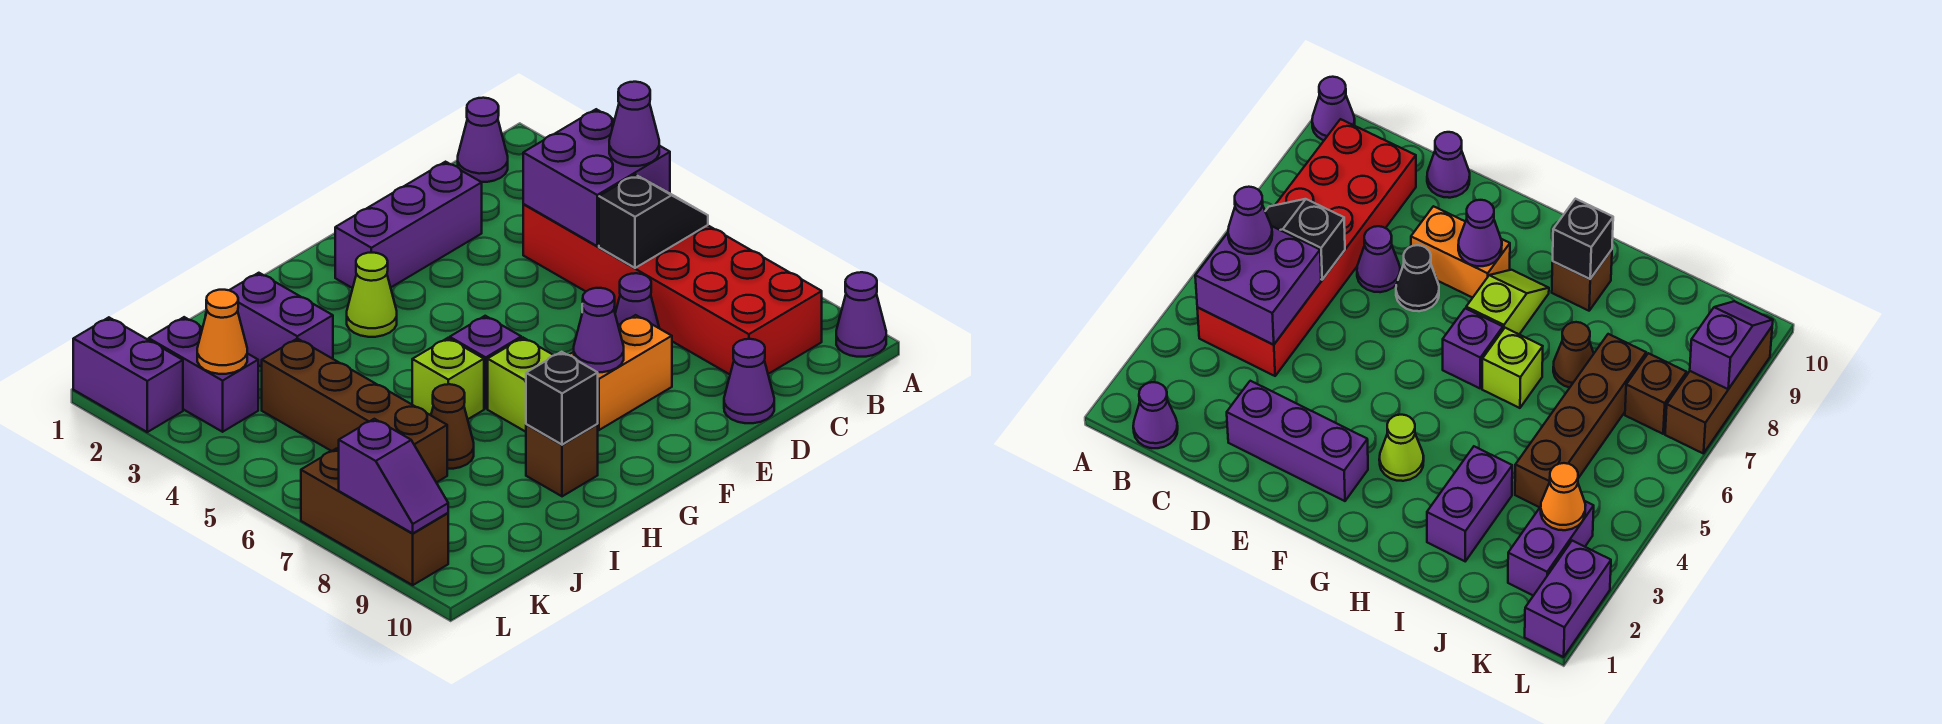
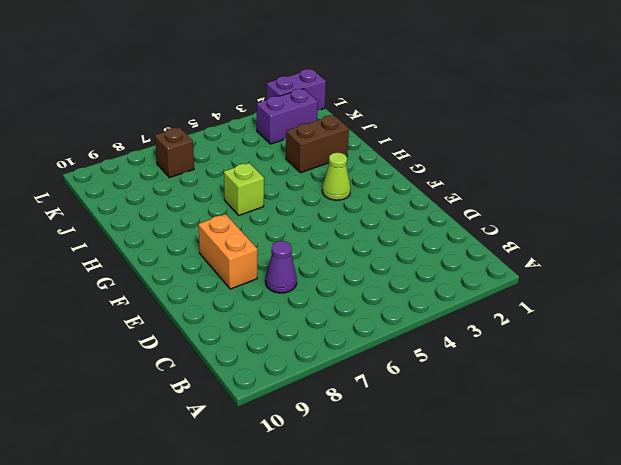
brown 1x2 brick [286,115,349,173] -> purple 1x2 brick [229,273,333,367]
none -> purple 1x1 cone [836,272,886,357]
none -> purple 1x1 cone [458,98,508,182]
none -> red 2x6 brick [523,204,822,374]

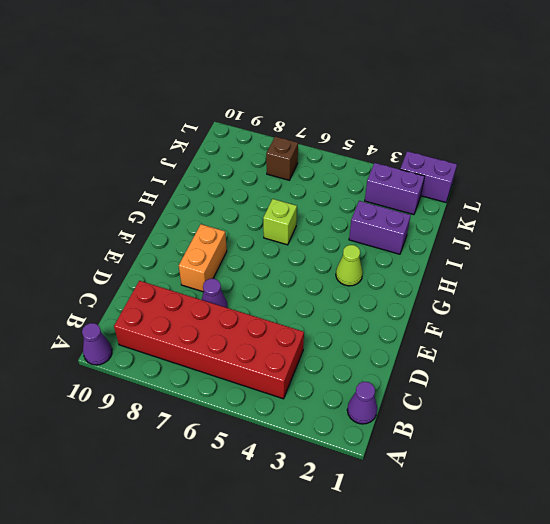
none -> purple 1x3 brick [335,162,482,288]
none -> purple 1x1 cone [724,339,774,423]
none -> black 1x1 cone [1396,245,1439,311]

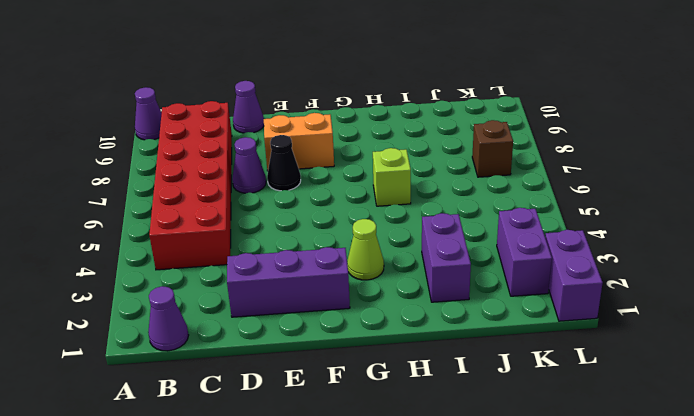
none -> purple 1x1 brick [450,316,521,408]
none -> lime 1x2 slope [488,338,554,432]
none -> brown 1x1 brick [526,424,598,496]

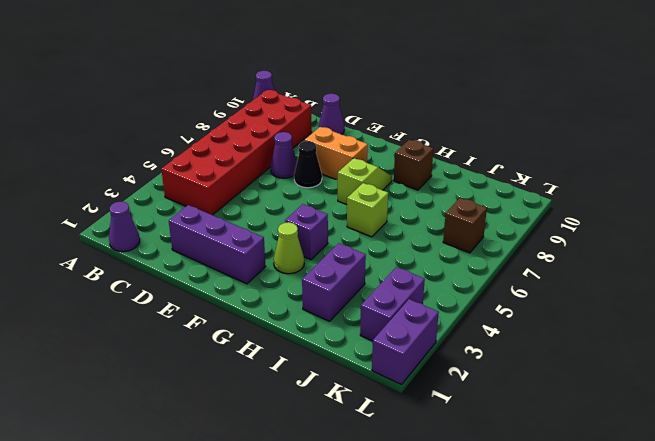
purple 1x1 brick [285,204,328,260] -> purple 1x1 brick moved to [450,316,521,408]
none -> brown 1x1 cone [431,384,474,469]
none -> brown 1x4 brick [262,339,447,482]
none -> brown 1x3 brick [301,449,448,585]

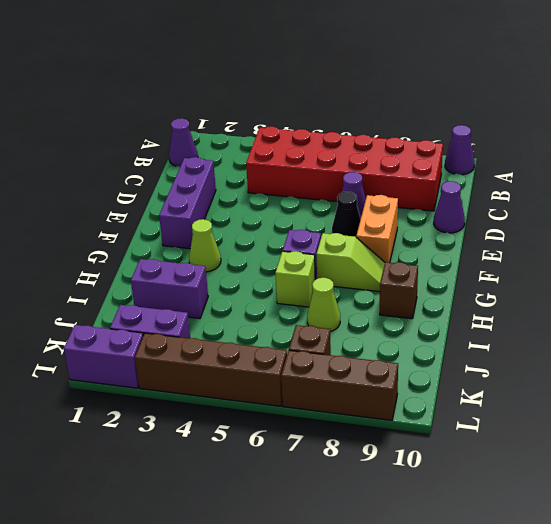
lime 1x1 cone [307,278,340,332] -> brown 1x1 cone [431,384,474,469]
brown 1x4 brick [135,333,287,406] -> brown 1x4 brick moved to [262,339,447,482]
none -> purple 2x2 brick [523,109,670,246]
none -> black 1x2 slope [599,175,708,268]
none -> purple 1x1 cone [574,288,624,372]

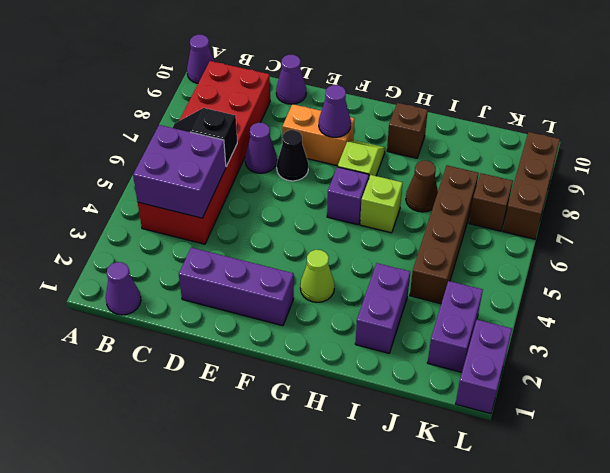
none -> black 1x1 brick [526,352,598,445]
none -> orange 1x1 cone [197,290,247,374]
none -> purple 1x2 slope [338,419,448,533]

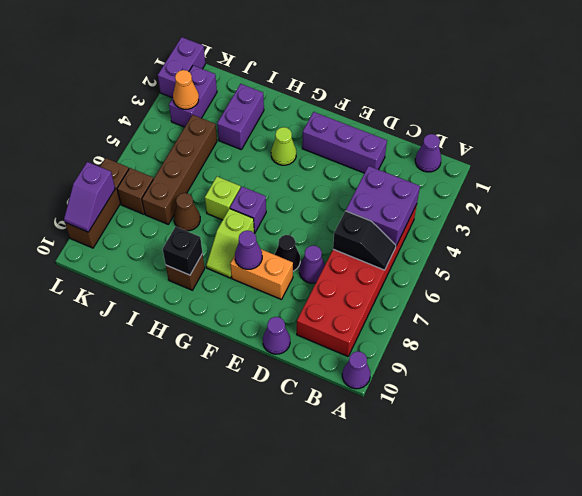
none -> purple 1x1 cone [609,82,659,166]

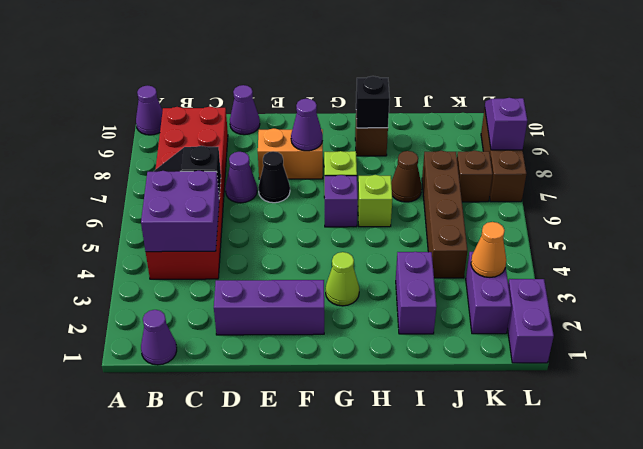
none -> purple 1x1 cone [609,82,659,166]

